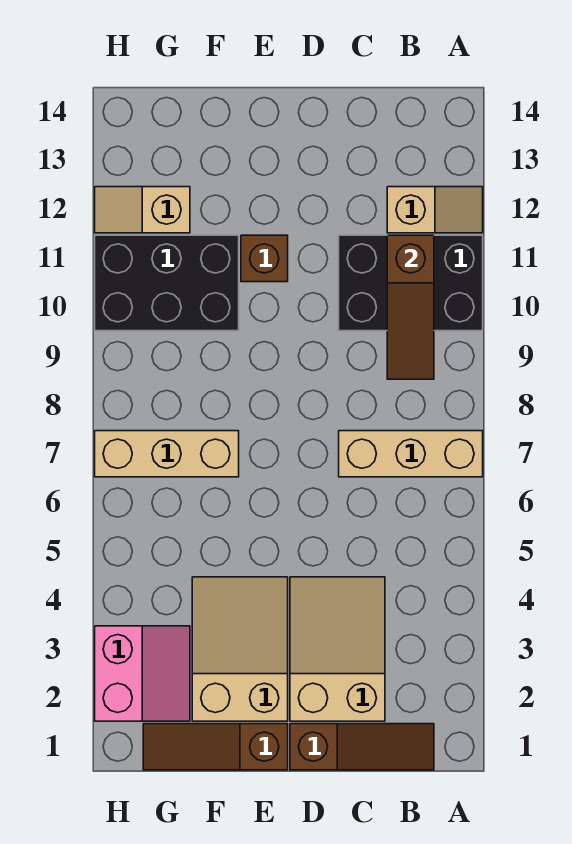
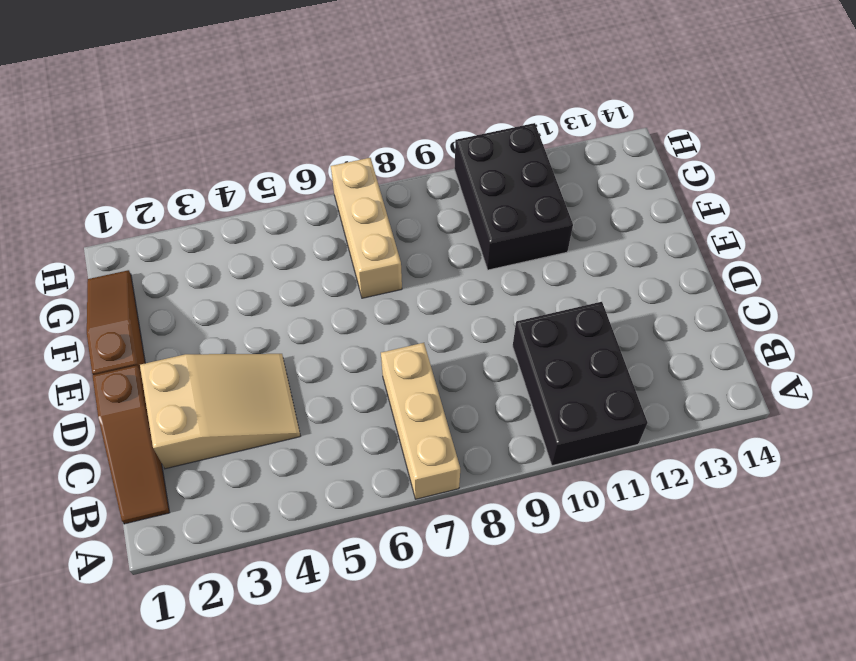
none -> tan 1x2 slope [387,187,483,233]
none -> tan 2x3 slope [192,577,288,721]
none -> brown 1x1 brick [241,235,288,282]

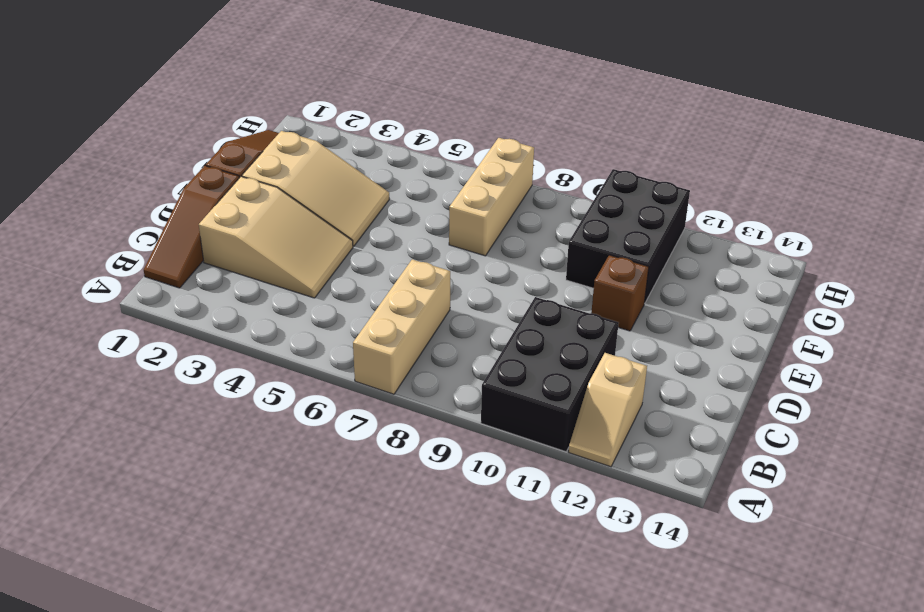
none -> pink 2x2 slope [95,626,190,721]
none -> tan 1x2 slope [95,187,190,233]
none -> brown 1x3 slope [387,235,434,379]

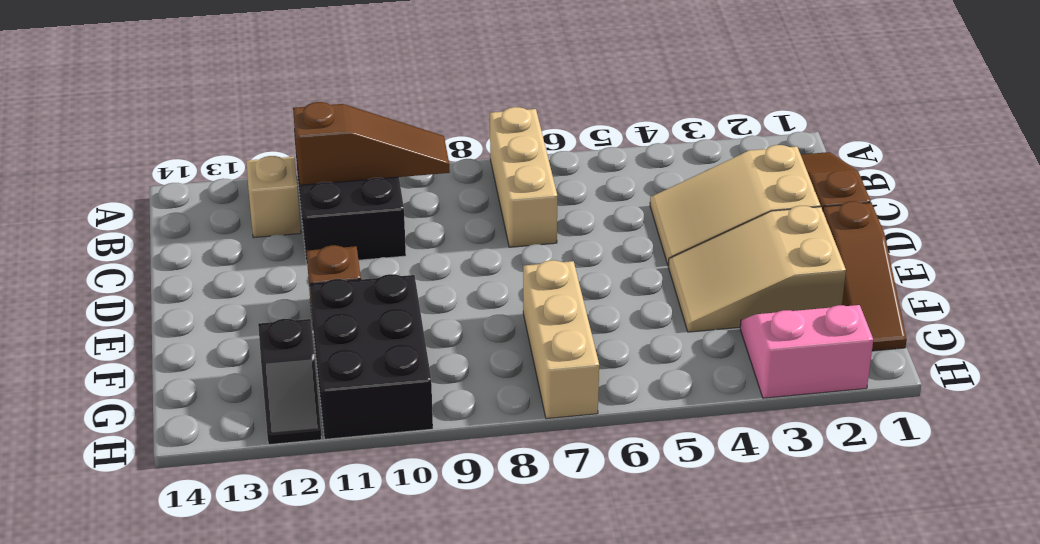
black 1x2 slope [258,319,322,445] -> tan 1x2 slope [95,187,190,233]

